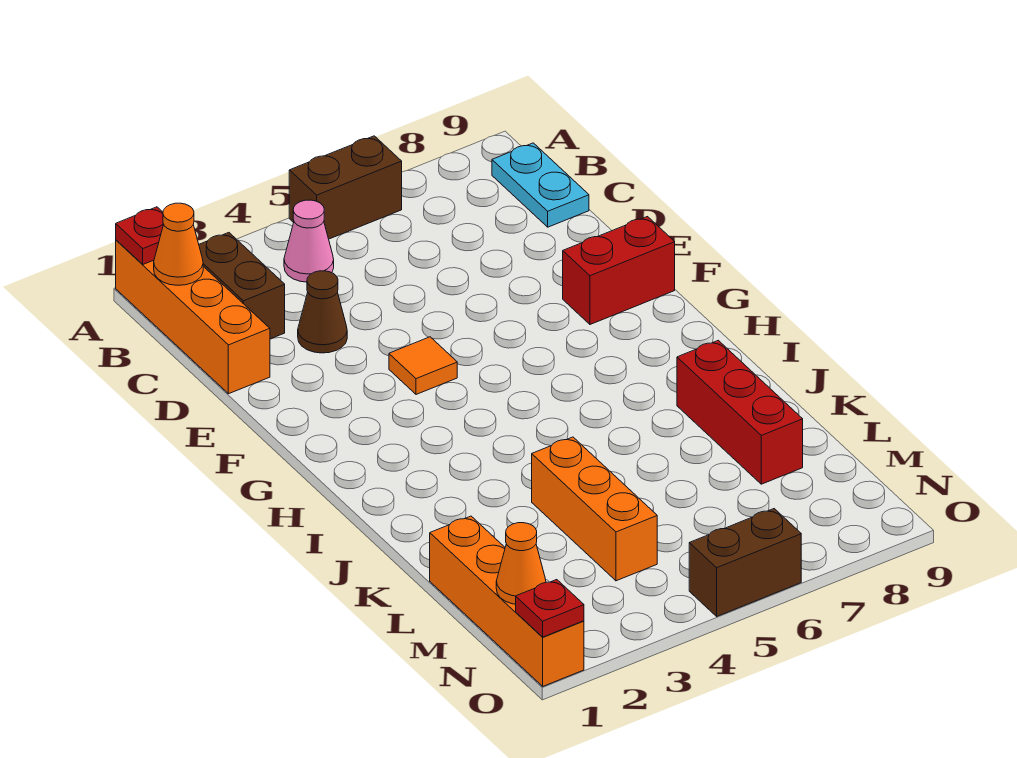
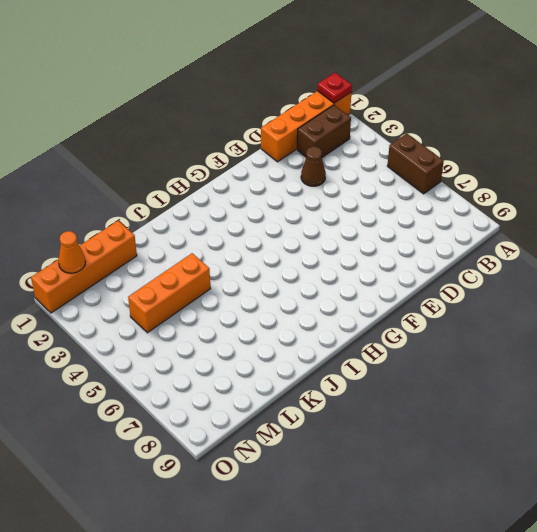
none -> pink 1x1 cone [284,200,334,282]
none -> cyan 1x2 plate [492,143,589,227]
none -> orange 1x1 tile [389,337,457,394]

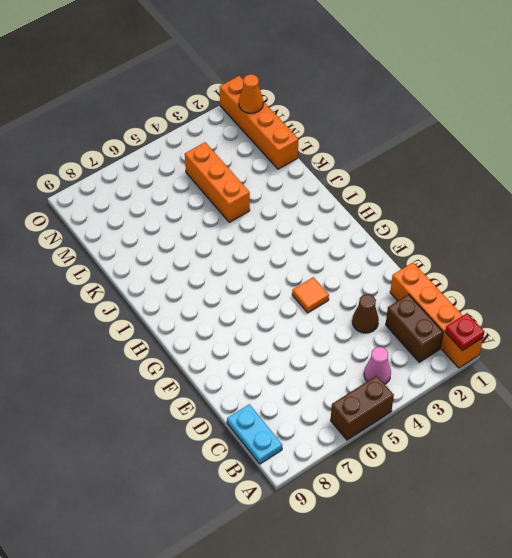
none -> red 1x2 brick [563,217,675,324]
none -> red 1x3 brick [677,340,803,484]
none -> brown 1x2 brick [689,509,801,616]

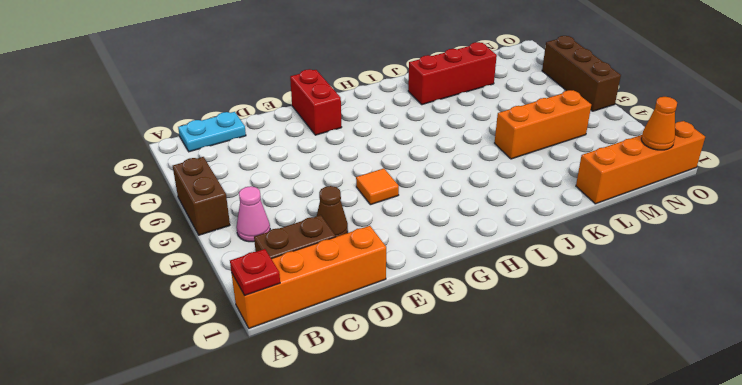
brown 1x3 brick [542,36,621,111] -> brown 1x2 brick [689,509,801,616]
none -> orange 1x1 cone [154,203,203,285]
none -> red 1x1 plate [516,580,584,637]

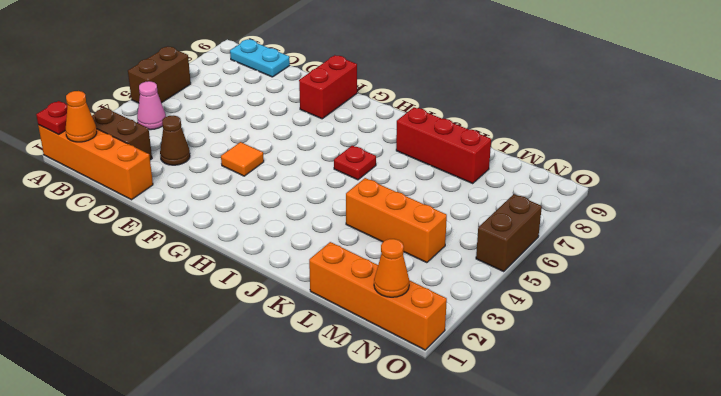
red 1x1 plate [334,146,376,180] -> red 1x1 plate moved to [516,580,584,637]

